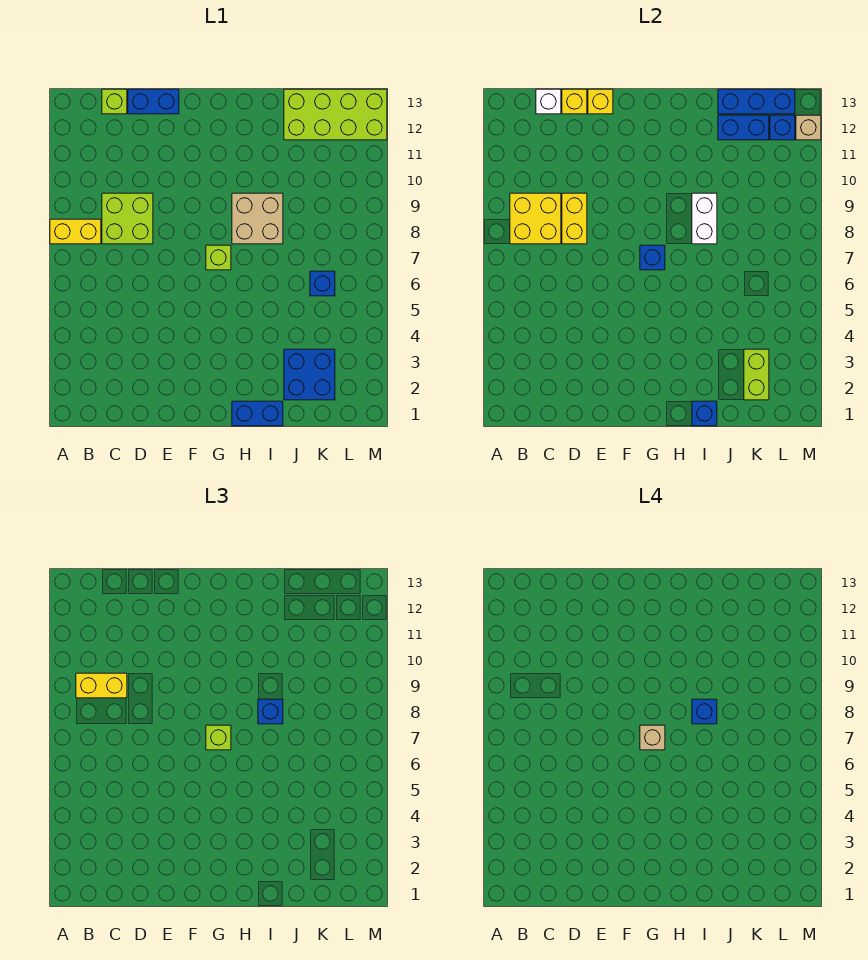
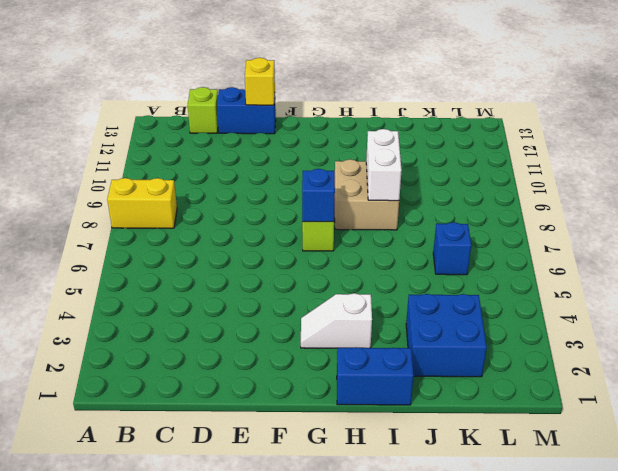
white 1x2 slope [301,293,372,348] -> none
none -> lime 2x2 brick [102,193,153,244]
none -> lime 2x4 brick [284,89,387,140]
none -> yellow 2x2 brick [510,193,561,244]

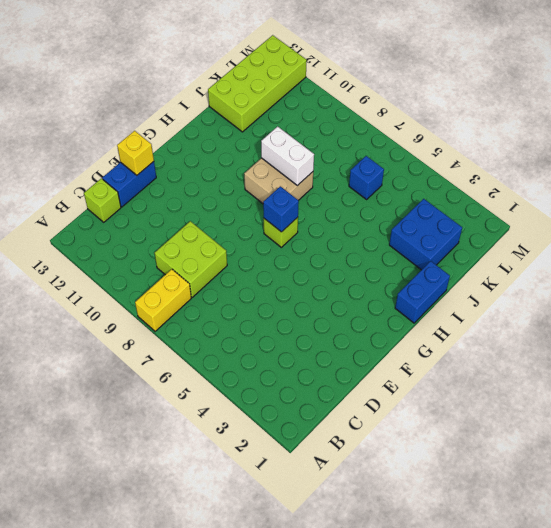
none -> yellow 2x2 brick [510,193,561,244]
none -> white 1x1 brick [536,89,561,114]
none -> yellow 1x2 brick [562,193,587,244]

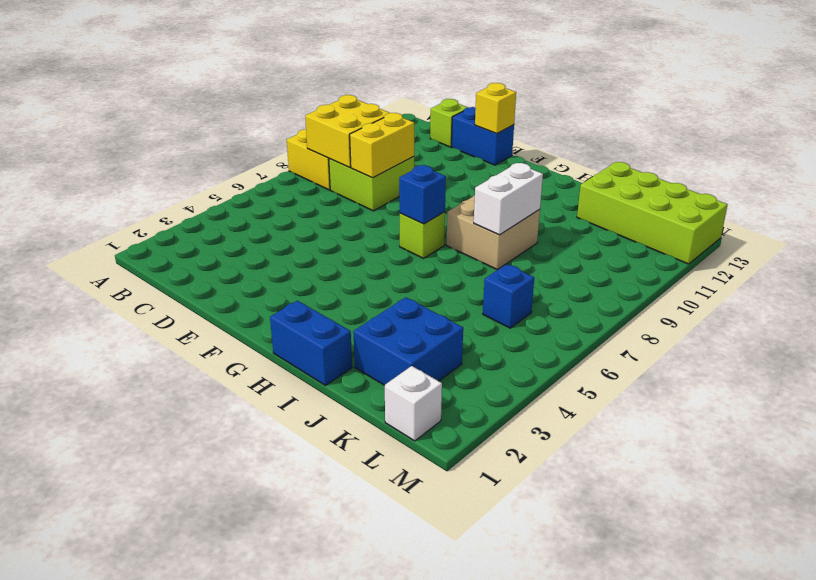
white 1x1 brick [385,366,442,441] -> white 1x1 brick moved to [536,89,561,114]
none -> yellow 1x1 brick [562,89,587,114]
none -> blue 1x1 brick [692,401,717,426]
none -> blue 1x2 brick [718,115,769,140]

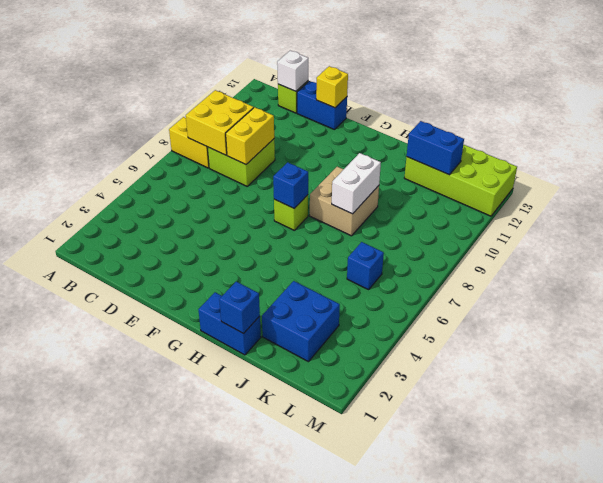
none -> yellow 1x1 brick [562,89,587,114]
none -> blue 1x3 brick [718,89,795,114]
none -> lime 1x2 brick [744,349,769,400]

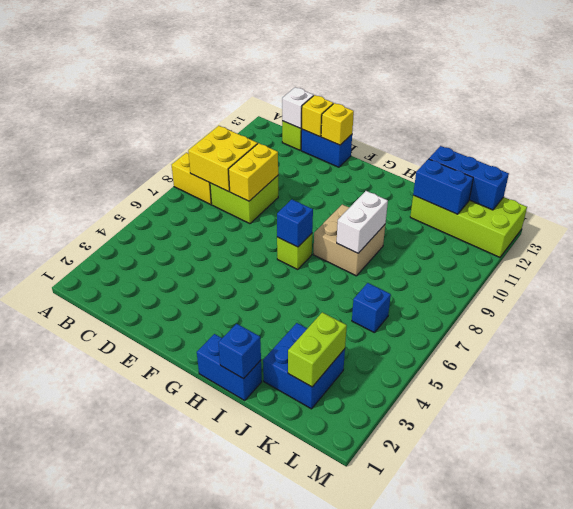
none -> blue 1x1 brick [770,115,795,140]
none -> tan 1x1 brick [796,115,821,140]
none -> yellow 1x2 brick [76,673,127,698]

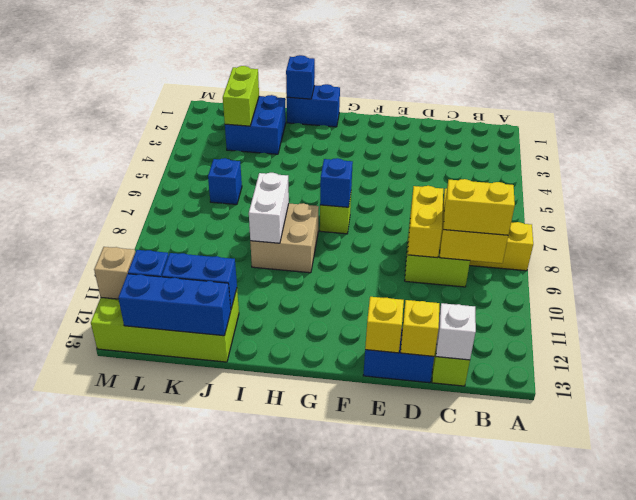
none -> lime 1x1 brick [206,725,231,750]
none -> blue 1x1 brick [258,699,283,724]
none -> tan 1x1 brick [640,725,665,750]

